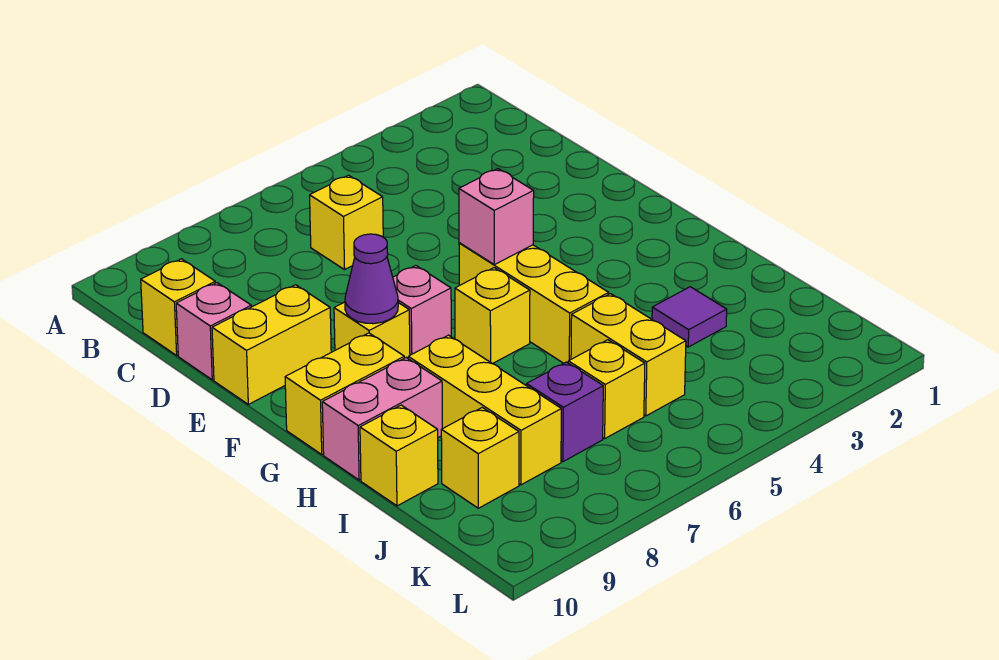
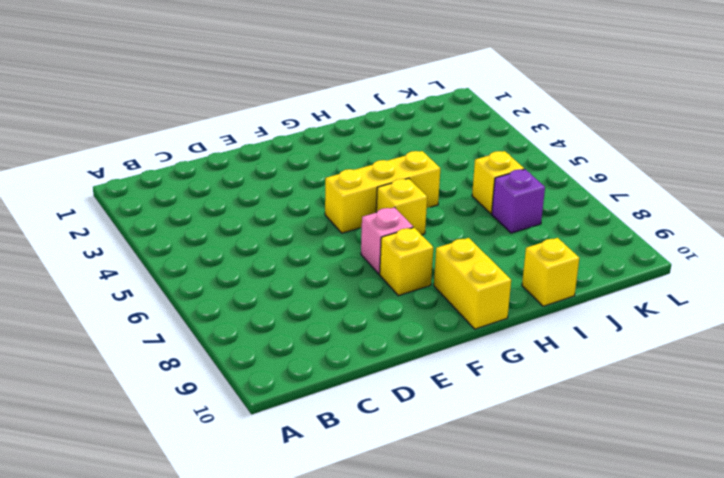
none -> yellow 1x1 brick [310,175,383,270]
none -> yellow 1x1 brick [141,259,215,355]
none -> pink 1x1 brick [176,283,251,380]

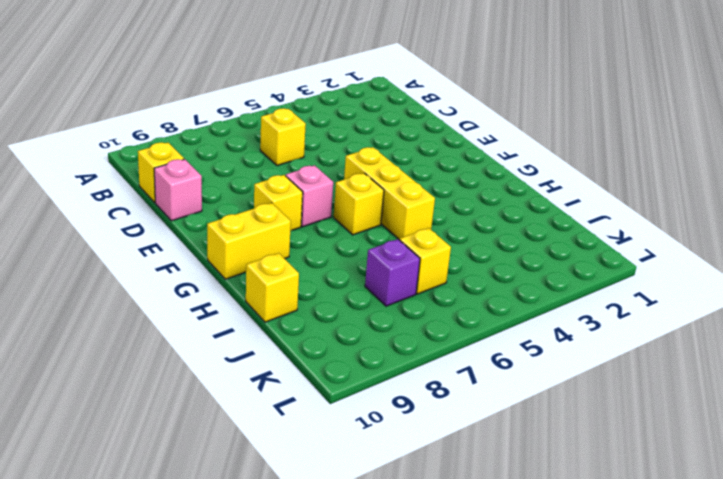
none -> yellow 1x2 brick [212,285,331,404]
none -> yellow 1x3 brick [408,335,561,485]
none -> pink 1x2 brick [322,358,442,480]

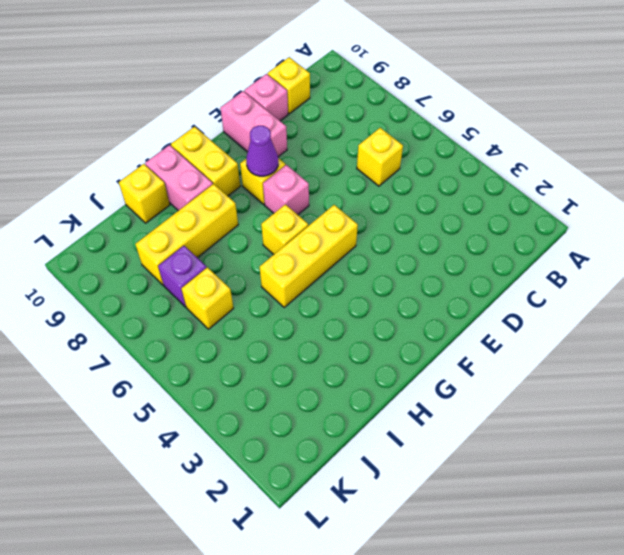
pink 1x2 brick [220,91,287,157] -> yellow 1x2 brick [212,285,331,404]
none -> purple 1x1 tile [652,287,727,347]
none -> yellow 1x2 brick [571,294,686,416]
none -> yellow 1x1 brick [441,408,519,508]

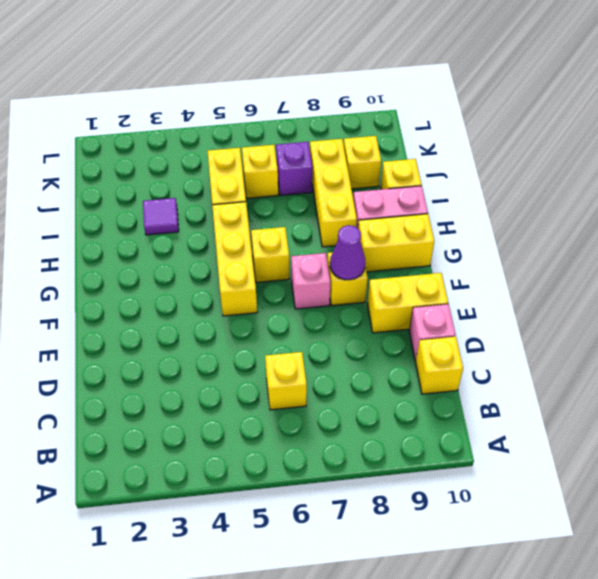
none -> pink 1x1 brick [459,169,534,265]

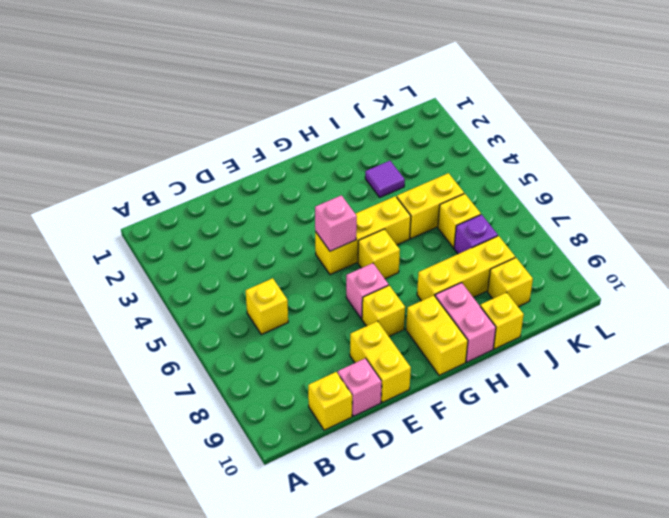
none -> purple 1x1 cone [345,234,398,324]

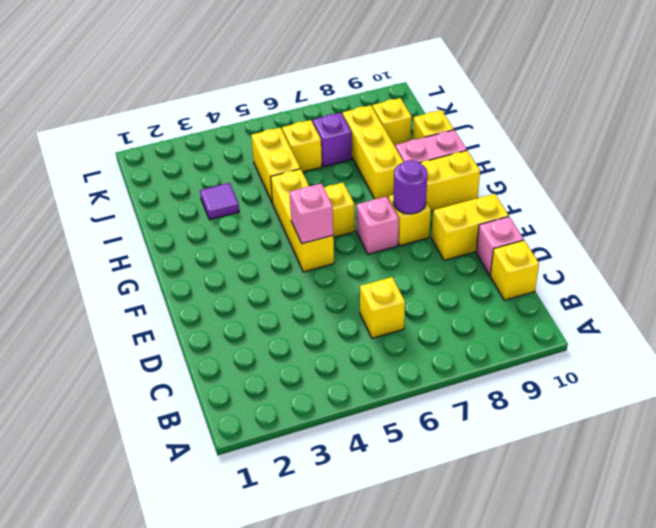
purple 1x1 round brick [393,160,428,214] -> purple 1x1 cone [345,234,398,324]

